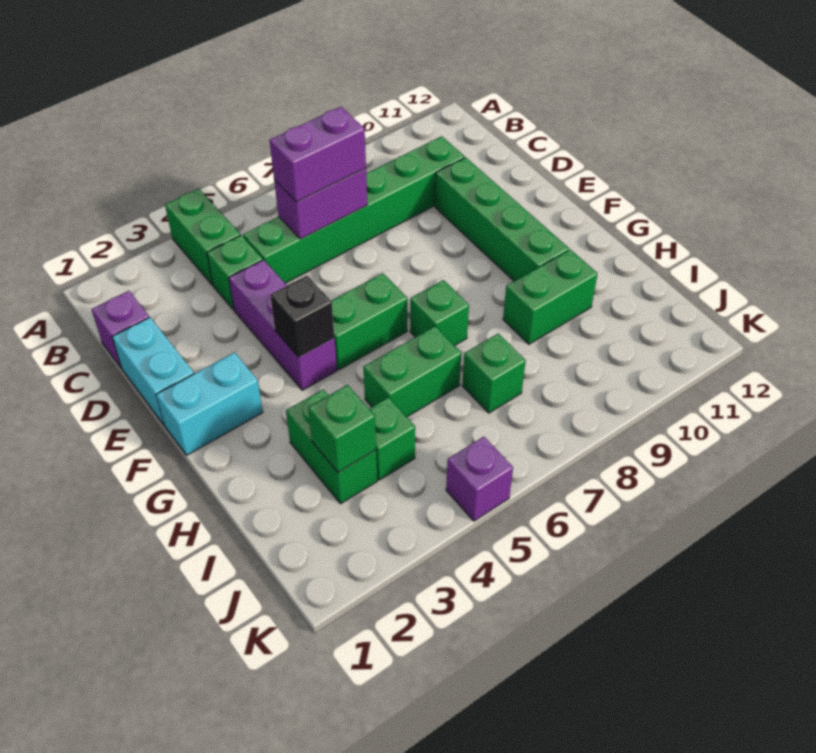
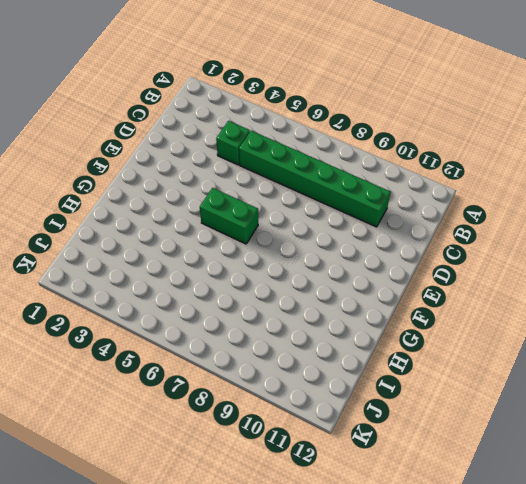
none -> green 1x2 brick [165,189,240,285]
none -> purple 1x1 brick [92,291,149,368]
none -> cyan 1x2 brick [112,317,194,425]

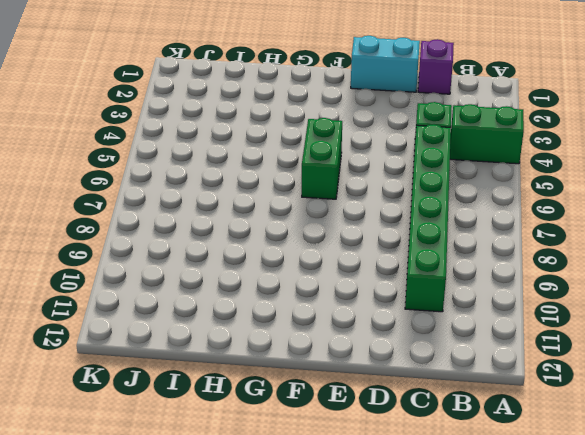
none -> purple 1x3 brick [229,260,337,390]
none -> green 1x4 brick [435,157,569,281]
none -> cyan 1x2 brick [156,353,263,455]

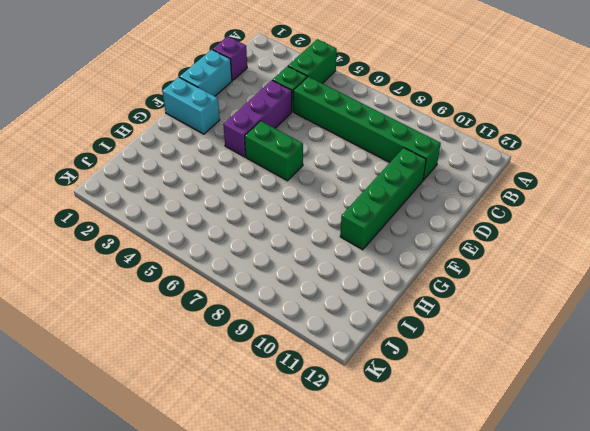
none -> green 1x1 brick [410,280,469,346]
none -> green 1x2 brick [286,389,377,504]
none -> green 1x2 brick [364,326,461,417]

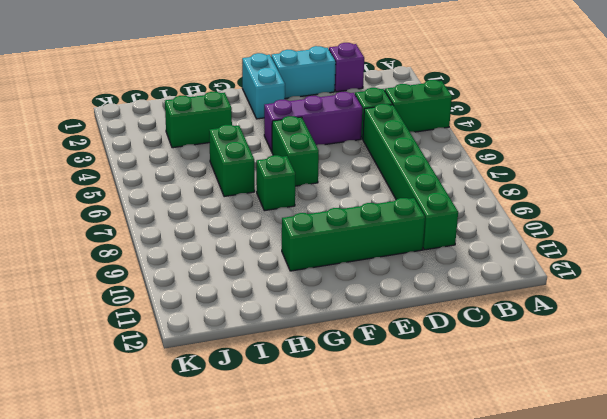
none -> green 1x2 brick [503,250,597,344]
none -> green 1x1 brick [369,397,415,480]
none -> green 1x1 brick [462,334,526,413]

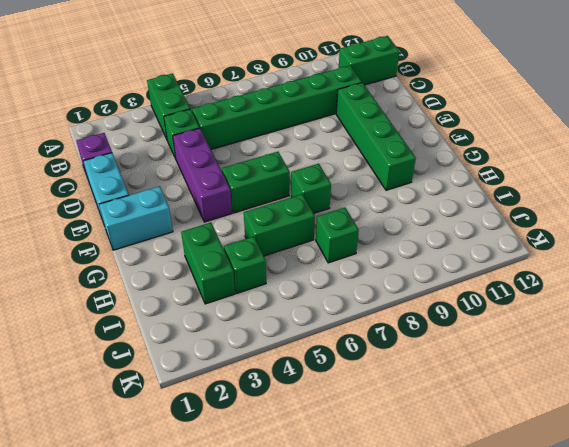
green 1x2 brick [339,36,399,85] -> green 1x2 brick moved to [503,250,597,344]
none -> purple 1x1 brick [446,437,513,521]
none -> purple 1x2 brick [274,168,367,239]
none -> black 1x1 brick [270,276,334,357]

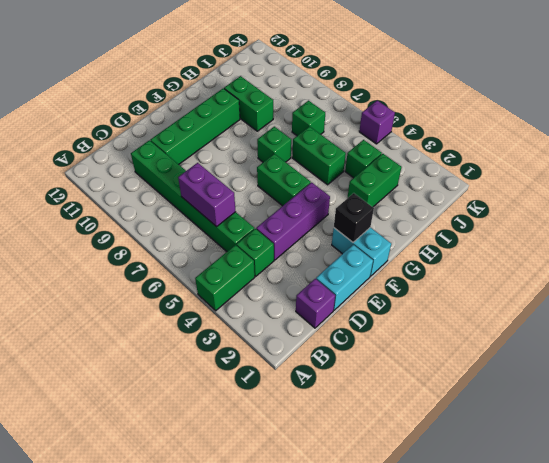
black 1x1 brick [334,193,374,242] -> black 1x1 brick moved to [270,276,334,357]
none -> green 1x1 brick [308,385,376,472]
none -> purple 1x2 brick [269,107,366,202]

